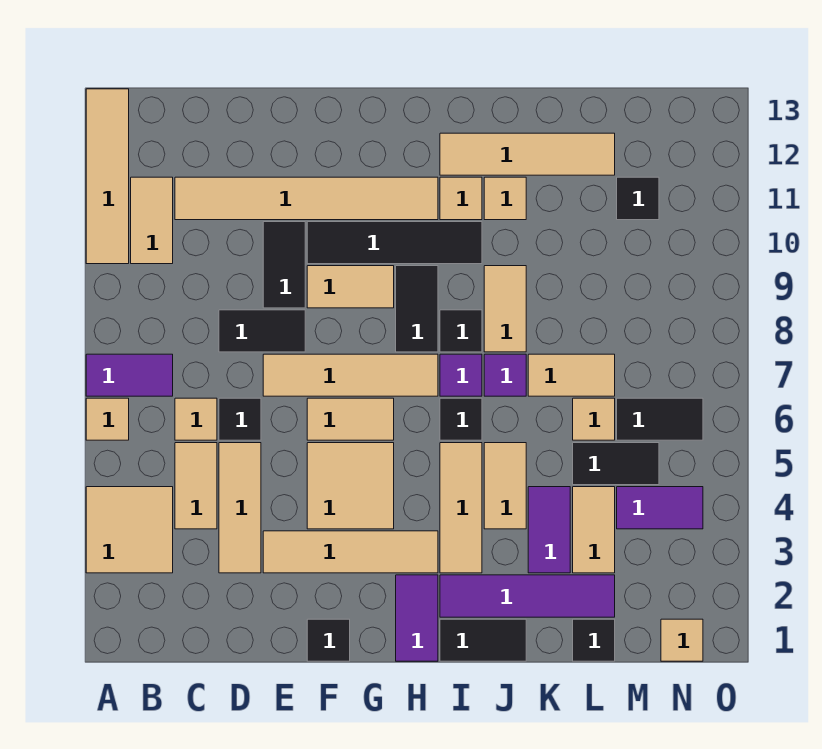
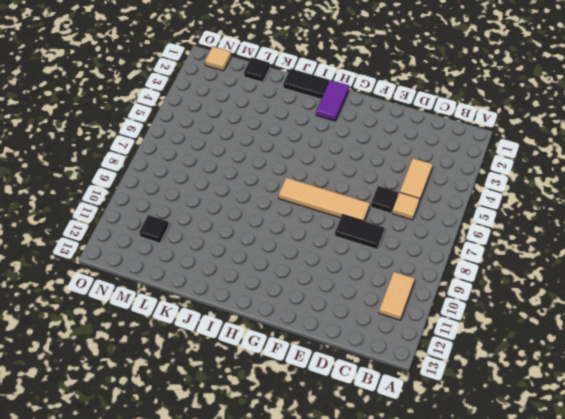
none -> tan 2x2 tile [86,487,173,573]
none -> tan 1x1 tile [86,398,129,440]
none -> purple 1x2 tile [86,354,173,396]
none -> tan 1x4 tile [86,89,129,264]

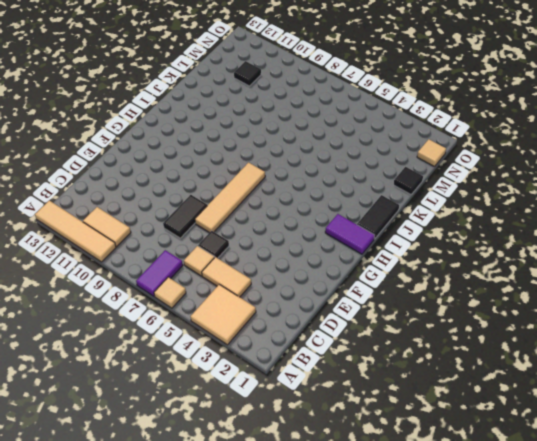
none -> tan 1x6 tile [175,177,438,220]
none -> tan 1x3 tile [219,443,261,573]
none -> tan 1x4 tile [263,531,438,573]
none -> black 1x2 tile [263,222,305,308]

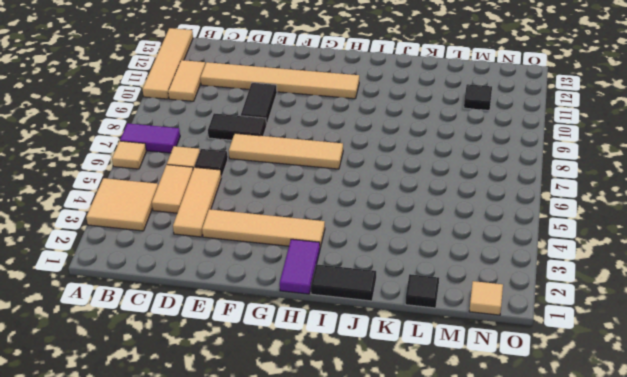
none -> black 1x1 tile [307,619,350,661]
none -> tan 2x2 tile [307,443,394,529]
none -> tan 1x2 tile [307,398,394,440]
none -> tan 1x2 tile [307,266,394,308]

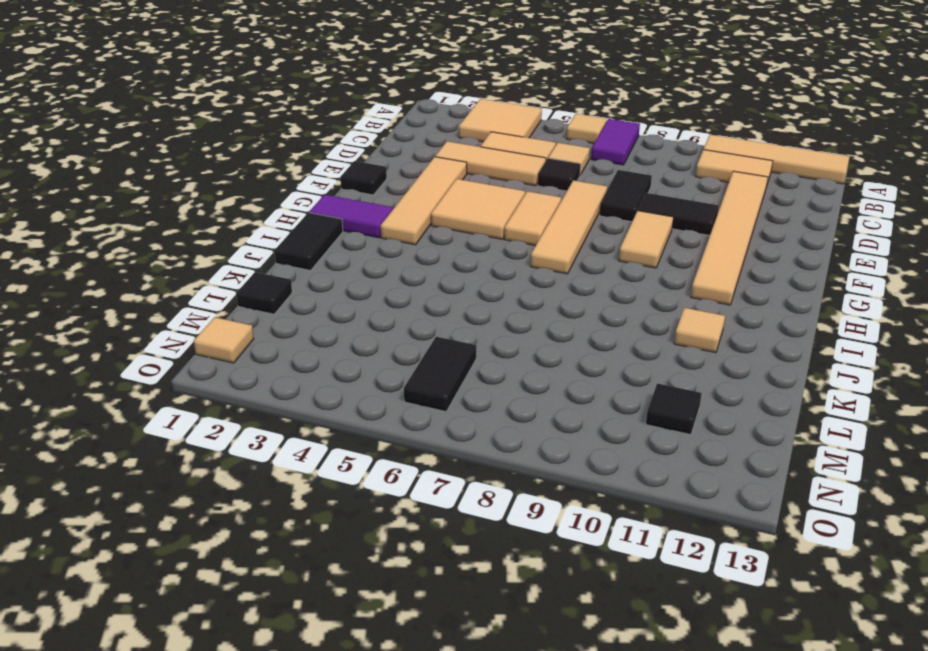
none -> black 1x4 tile [307,222,482,264]
none -> black 1x2 tile [396,266,438,352]
none -> purple 1x4 tile [440,575,615,617]
none -> tan 1x3 tile [440,443,482,573]

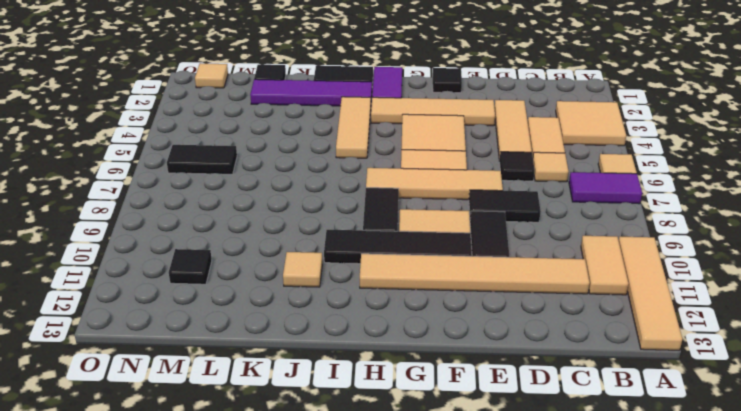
none -> black 1x1 tile [440,398,482,440]
none -> purple 1x1 tile [440,354,482,396]
none -> black 1x1 tile [440,310,482,352]
none -> tan 1x1 tile [440,177,482,220]

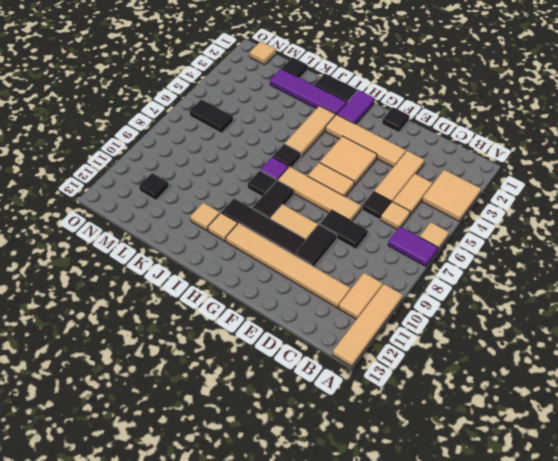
none -> tan 1x4 tile [440,133,615,175]
none -> tan 1x2 tile [484,443,526,529]
none -> purple 1x1 tile [484,354,526,396]
none -> tan 1x2 tile [484,266,526,352]

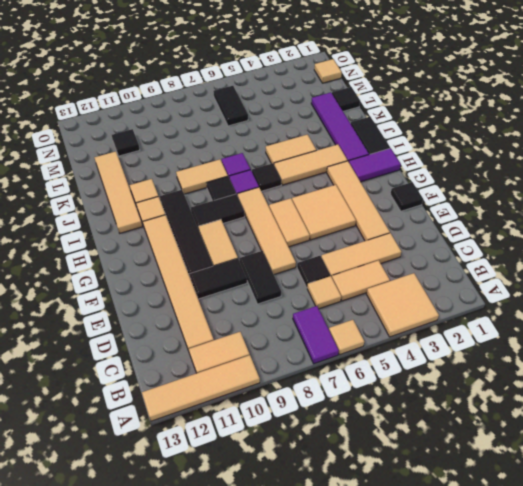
none -> purple 1x2 tile [528,487,570,573]
none -> tan 1x2 tile [528,354,615,396]
none -> tan 1x2 tile [573,487,615,573]
none -> black 1x2 tile [573,443,659,485]

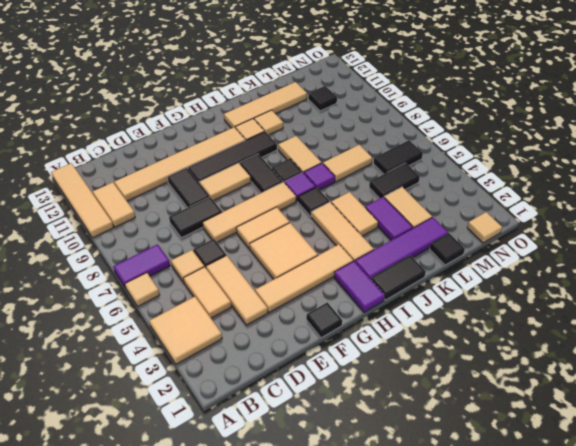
none -> tan 1x1 tile [573,398,615,440]
none -> purple 1x2 tile [617,487,703,529]

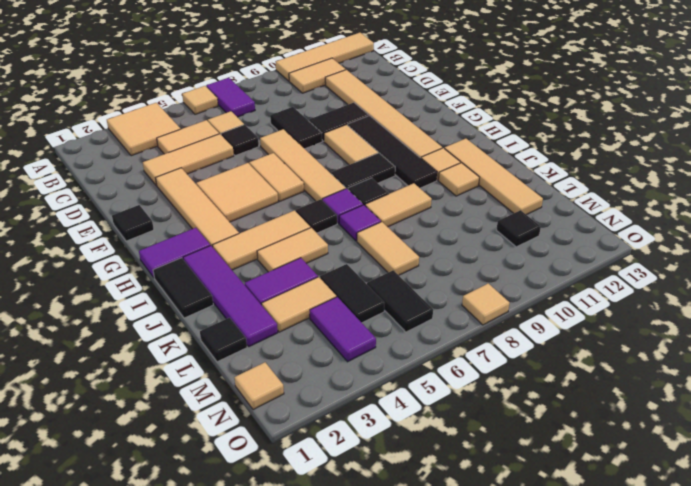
tan 1x1 tile [462,283,509,325] -> tan 1x1 tile moved to [573,398,615,440]

